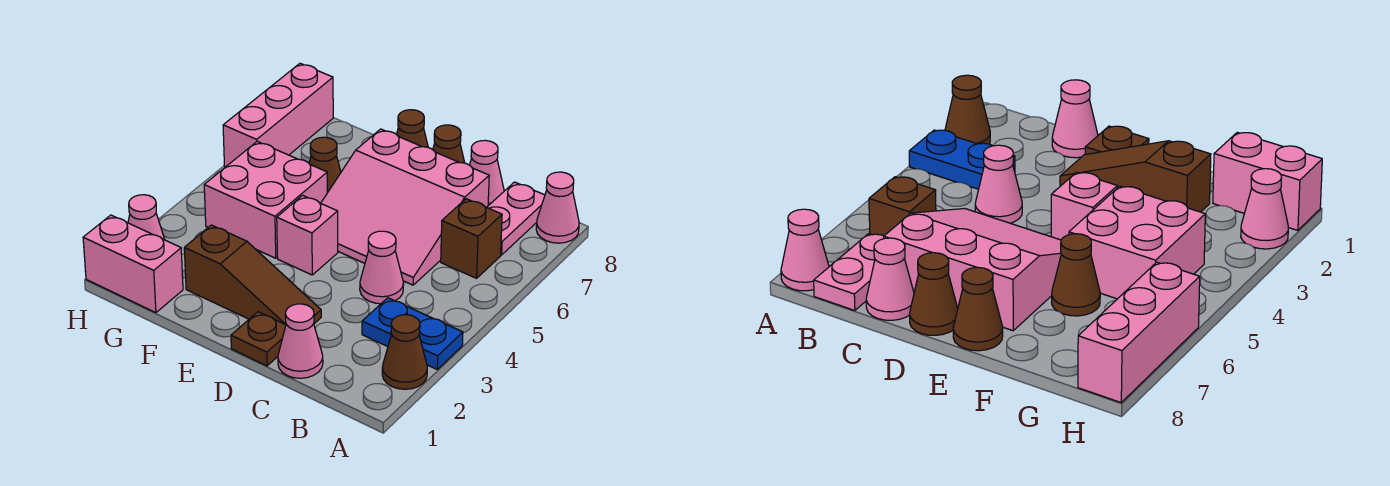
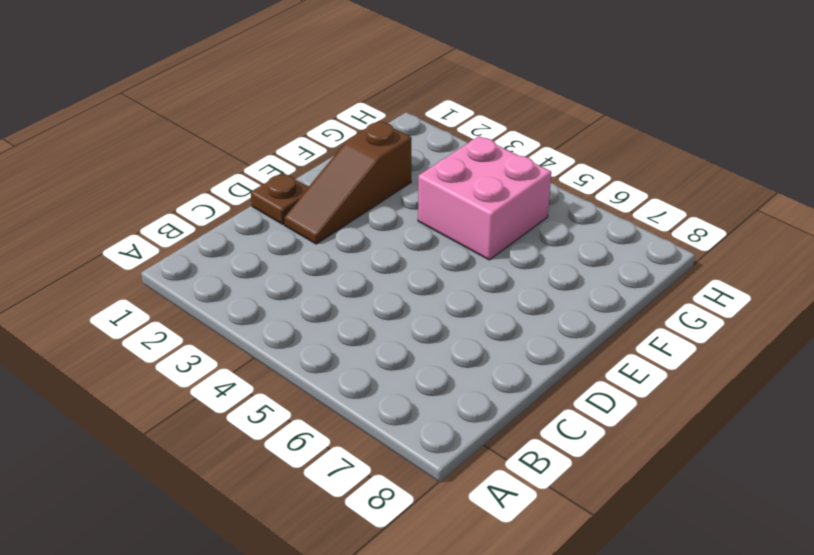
none -> brown 1x1 cone [382,315,427,389]
none -> blue 1x2 plate [362,298,463,369]
none -> pink 1x1 cone [536,172,579,243]

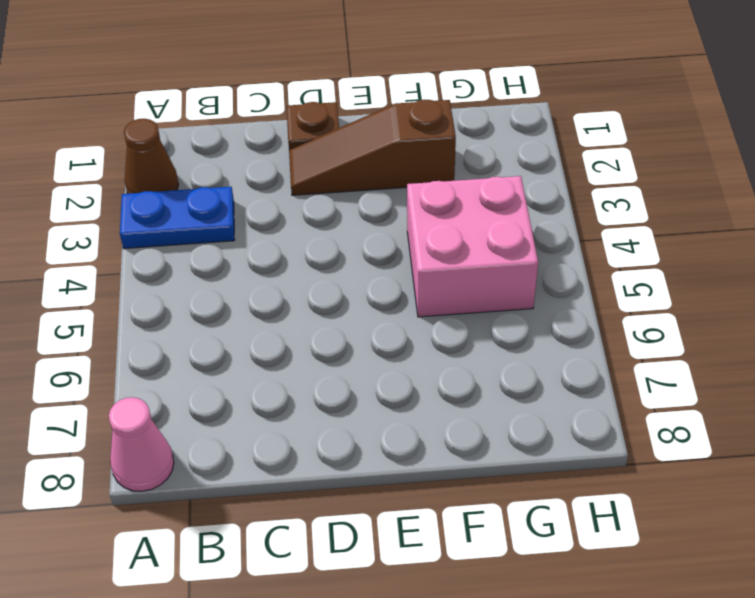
none -> brown 1x1 brick [441,199,502,278]
none -> pink 1x2 plate [487,182,545,255]
none -> pink 1x1 cone [278,304,323,378]

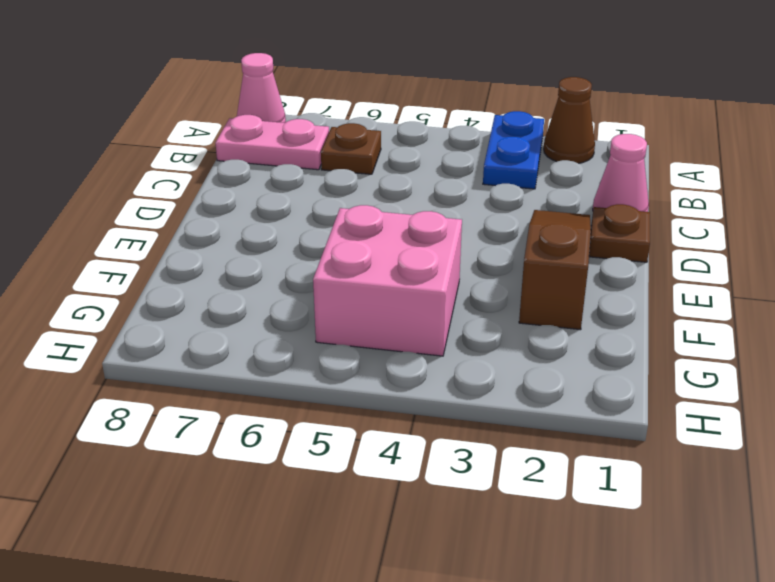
brown 1x1 plate [321,123,381,174] -> brown 1x1 brick [441,199,502,278]
none -> pink 1x1 cone [360,231,404,304]
none -> pink 3x3 slope [321,129,489,285]
none -> pink 1x1 cone [470,140,504,206]

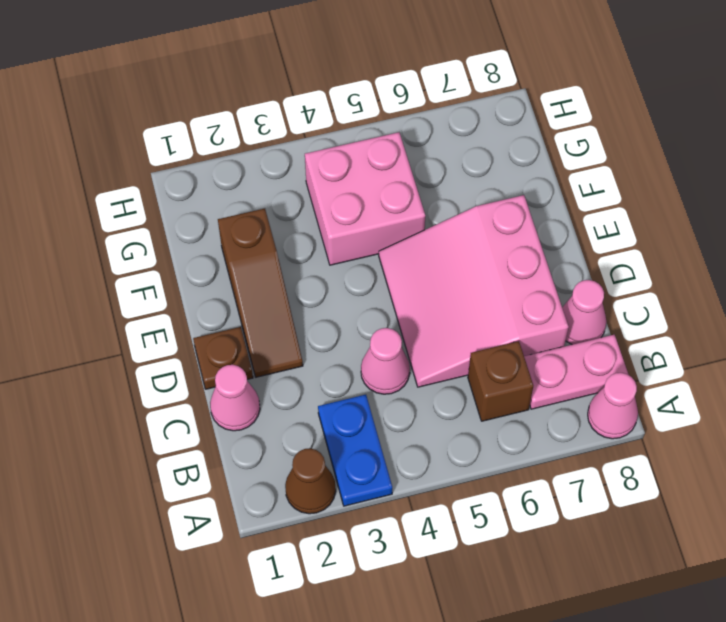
none -> brown 1x1 cone [433,125,465,163]
none -> pink 1x1 brick [277,195,338,275]
none -> brown 1x1 cone [396,110,428,147]

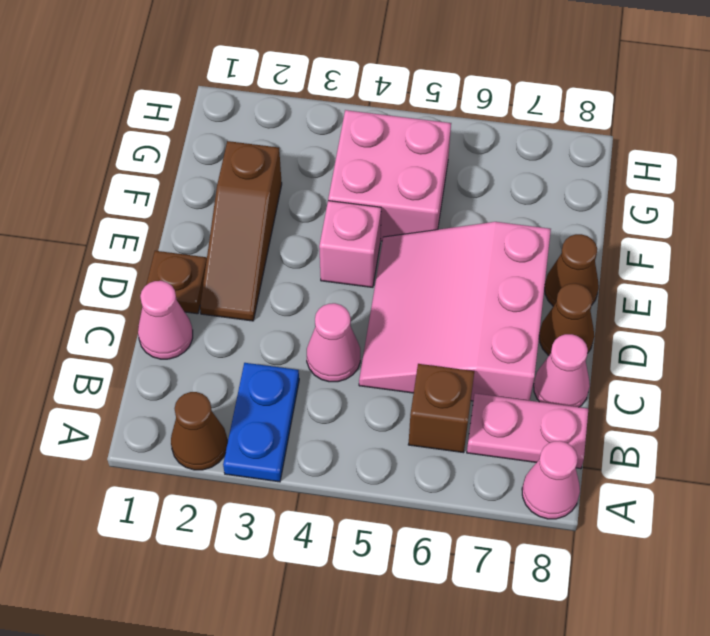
none -> brown 1x1 cone [309,137,341,193]
none -> pink 1x2 brick [83,215,183,313]
none -> pink 1x1 cone [128,195,165,240]

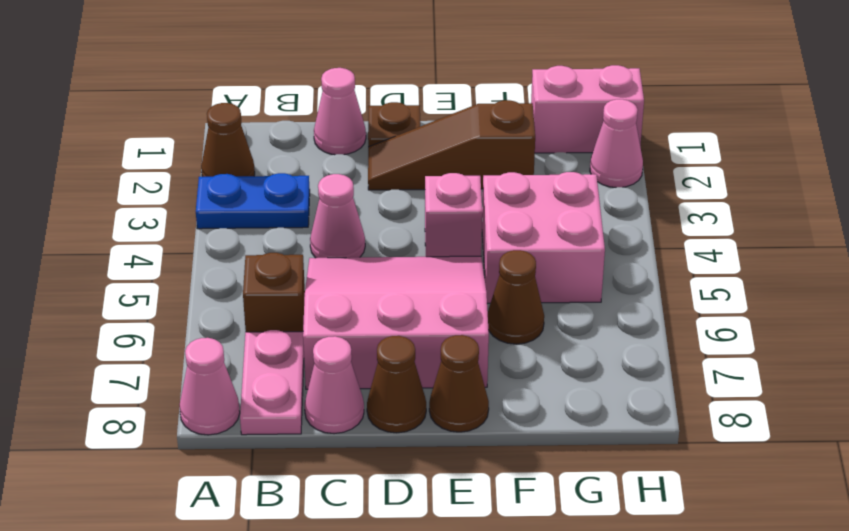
none -> pink 1x3 brick [223,63,333,167]

